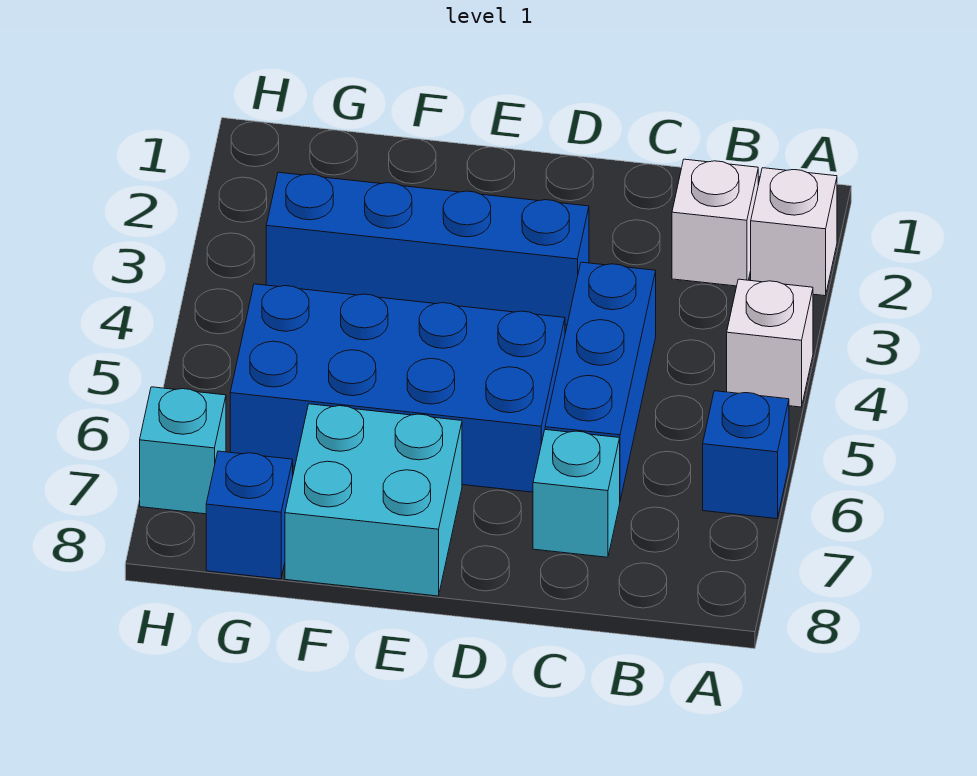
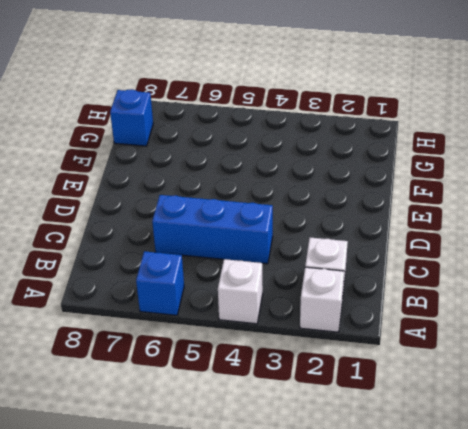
none -> cyan 1x1 brick [533,430,620,557]
none -> blue 1x4 brick [266,172,589,325]

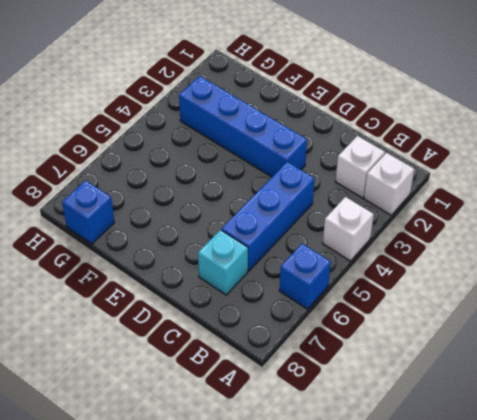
none -> blue 2x4 brick [230,284,565,492]
none -> cyan 2x2 brick [285,404,462,596]

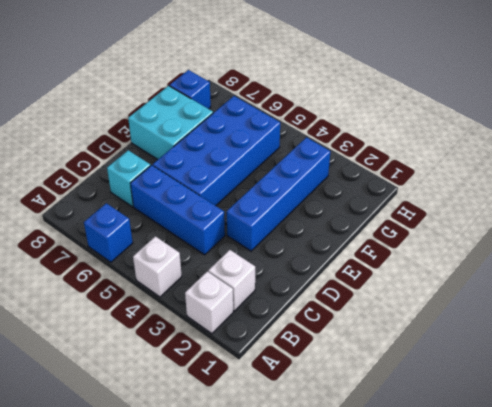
none -> cyan 1x1 brick [140,387,226,514]

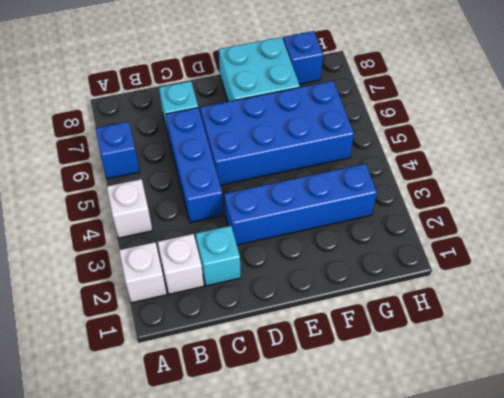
cyan 1x1 brick [196,226,241,286] -> cyan 1x1 brick moved to [140,387,226,514]

